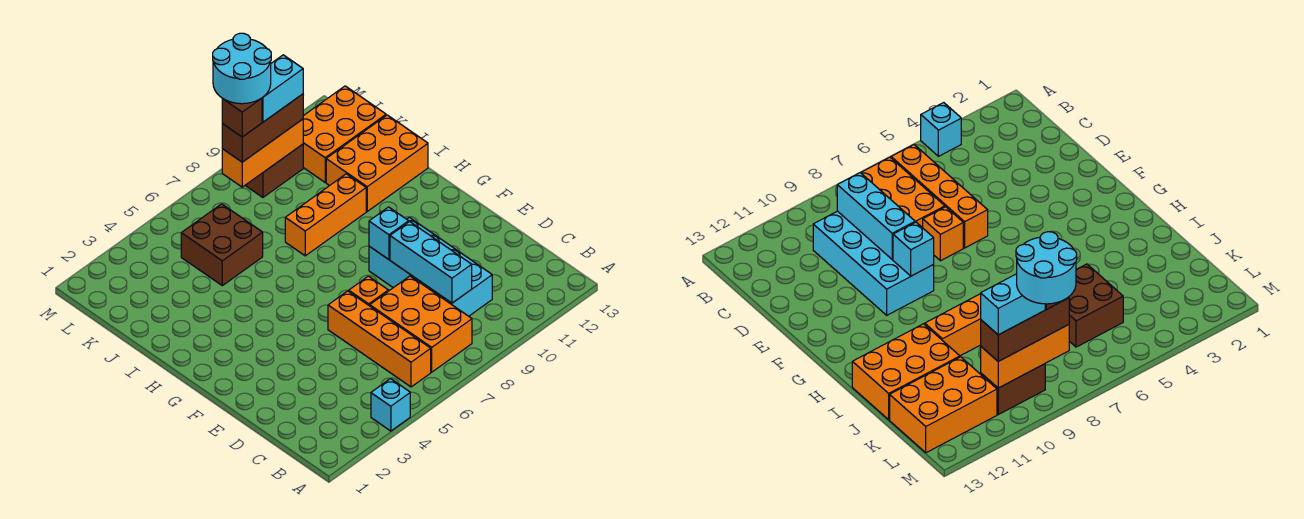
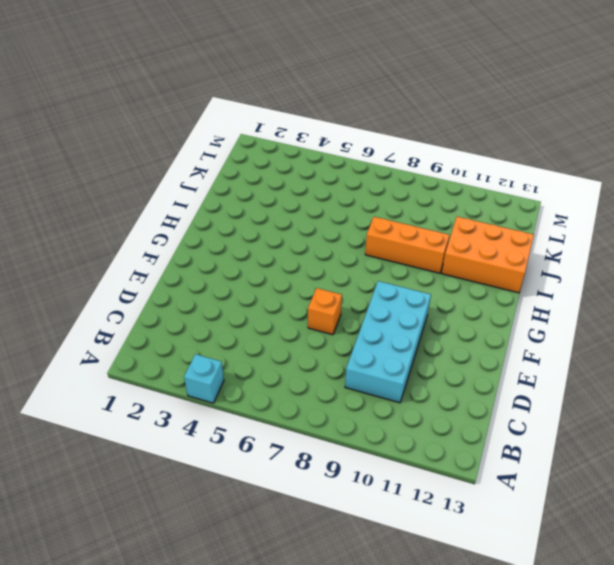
none -> orange 1x4 brick [328,291,431,387]
none -> orange 2x3 brick [370,276,472,372]
none -> brown 2x2 brick [181,204,263,286]

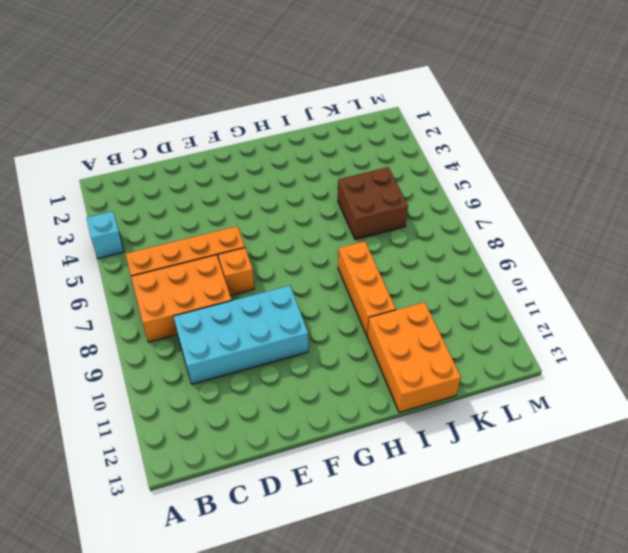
none -> orange 2x3 brick [303,86,386,182]
none -> brown 1x2 brick [245,144,303,197]
none -> cyan 1x3 brick [390,222,472,303]

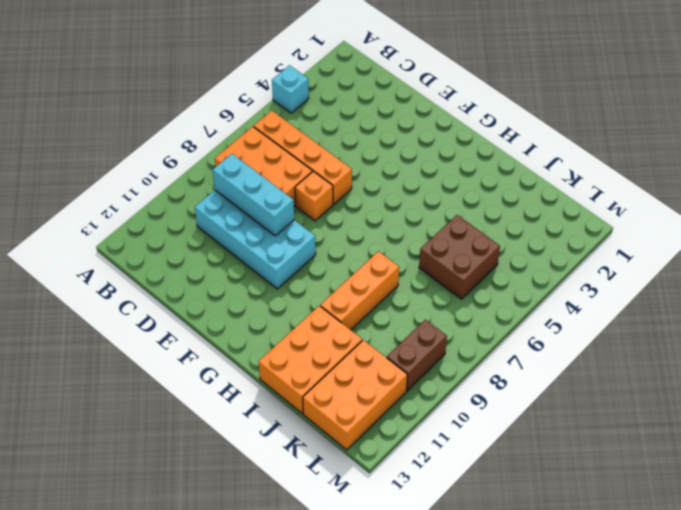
none -> cyan 1x1 brick [369,207,409,259]
none -> orange 1x3 brick [222,119,303,187]
none -> brown 1x3 brick [222,94,303,162]

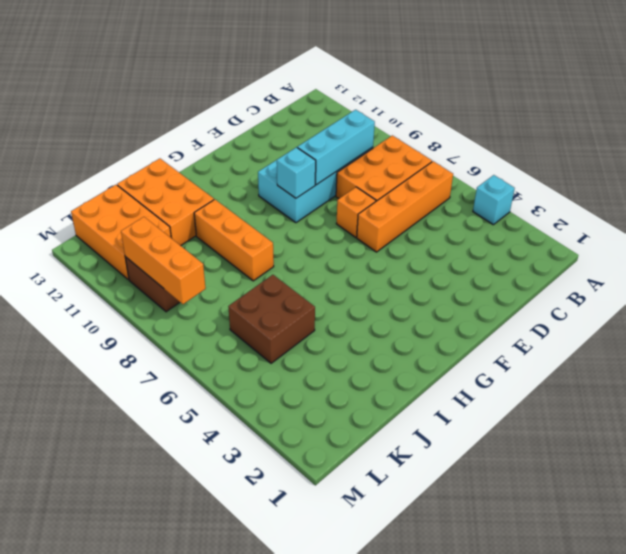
none -> brown 1x3 brick [222,94,303,162]
none -> brown 1x1 brick [222,98,262,137]
none -> cyan 1x2 brick [262,55,303,122]

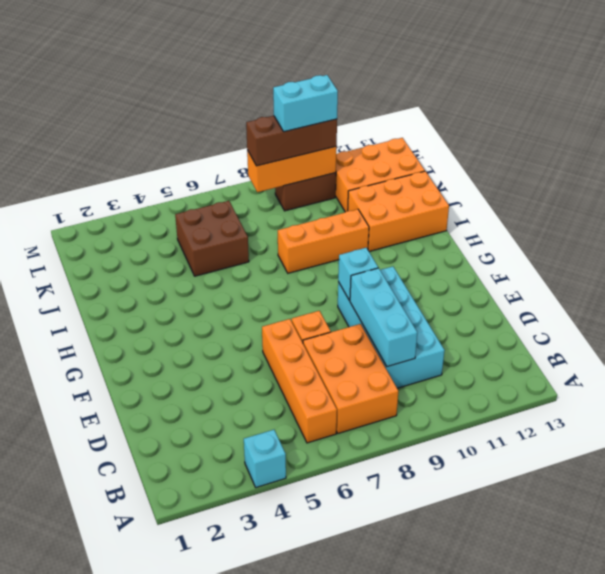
none -> brown 1x1 brick [222,98,262,137]
none -> cyan 2x2 round brick [213,33,271,104]

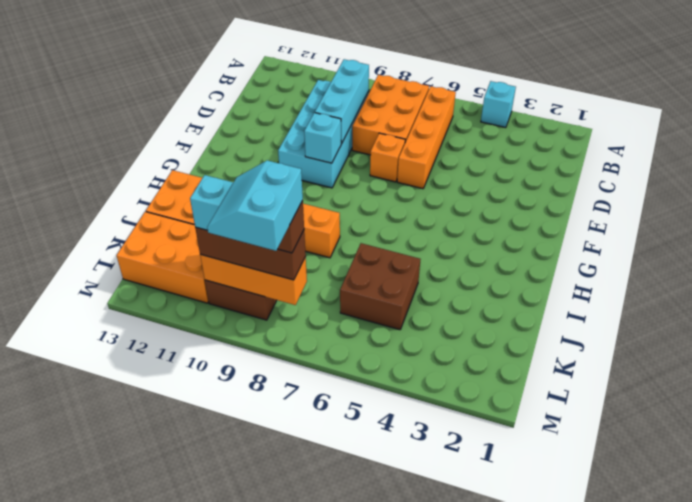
cyan 2x2 slope [207,160,303,251] -> cyan 2x2 round brick [213,33,271,104]

